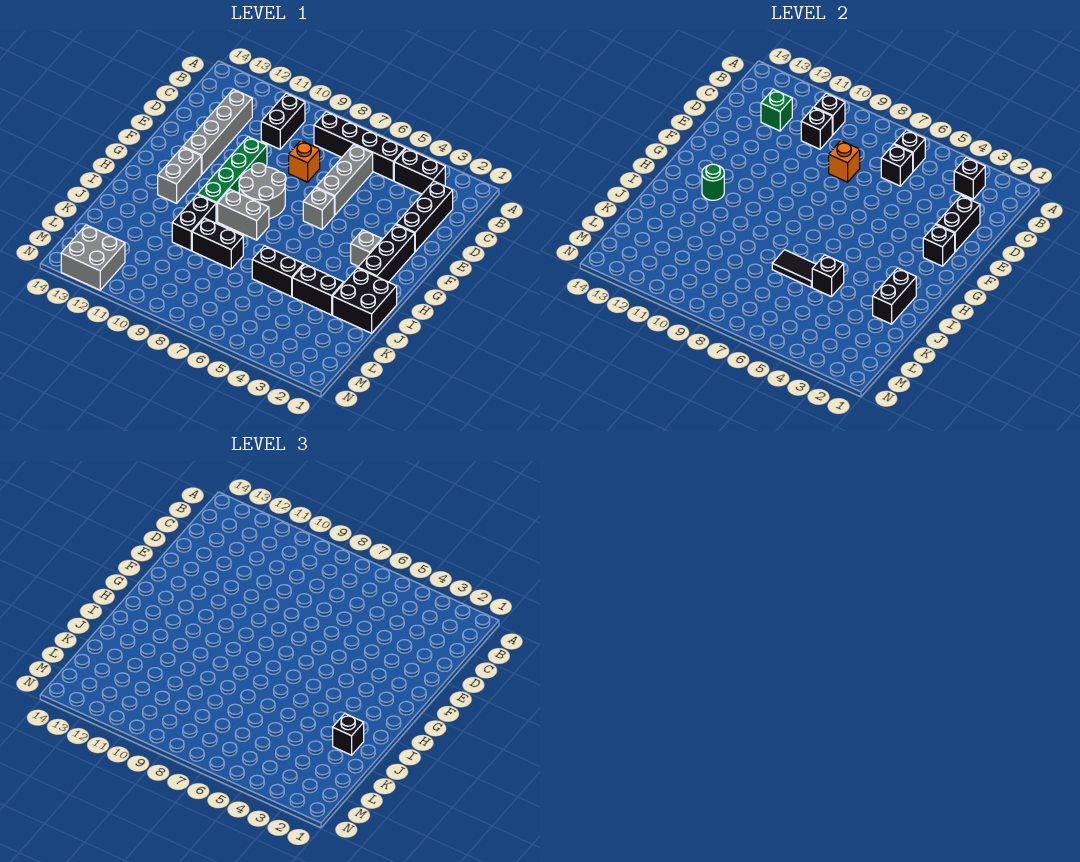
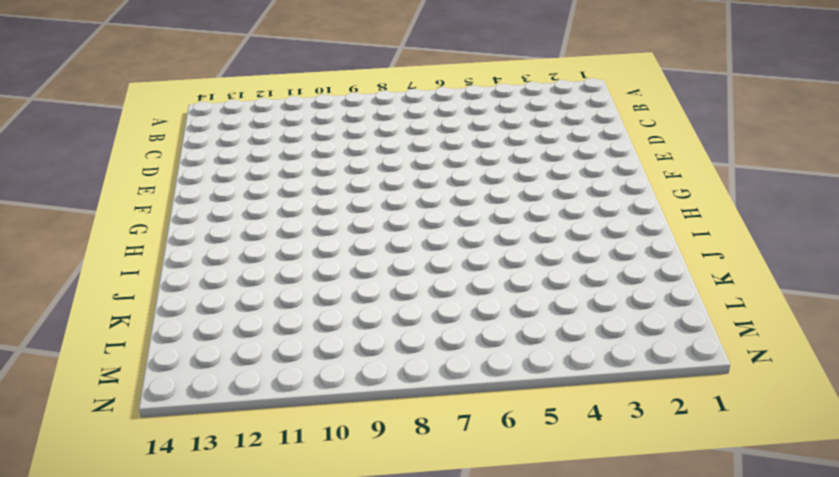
none -> black 1x2 brick [394,148,445,194]
none -> black 1x4 brick [314,111,405,181]
none -> black 1x2 brick [261,93,305,149]
none -> black 1x3 brick [396,181,453,252]

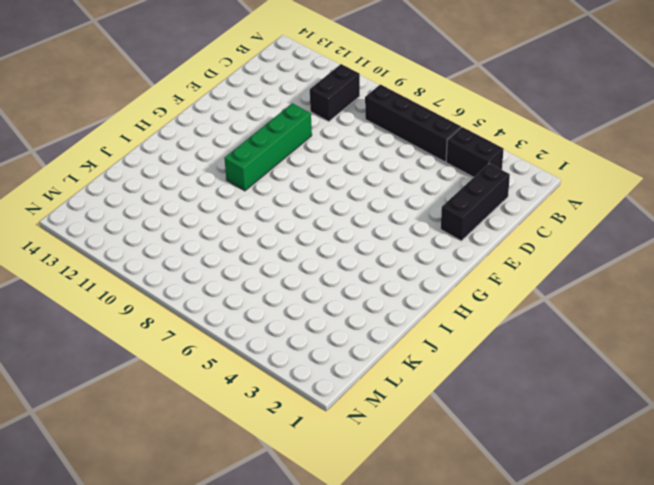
none -> grey 1x3 brick [316,144,373,215]
none -> grey 1x4 brick [183,89,252,174]
none -> orange 1x1 brick [289,141,320,182]
none -> black 1x3 brick [358,225,415,282]

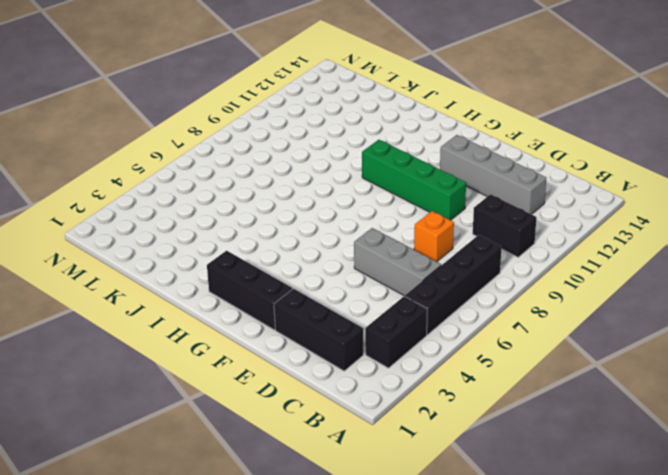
none -> grey 1x1 brick [303,188,334,229]
none -> grey 2x2 round brick [239,163,286,219]
none -> grey 1x1 brick [351,230,382,267]
none -> grey 1x2 brick [158,147,201,203]

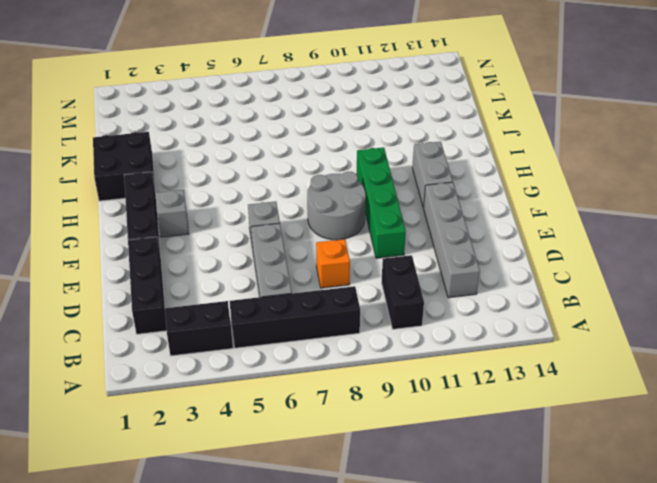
none -> grey 1x2 brick [218,189,269,240]
none -> black 1x2 brick [172,194,216,251]
none -> black 1x2 brick [292,264,344,315]
none -> black 1x2 brick [252,246,304,297]

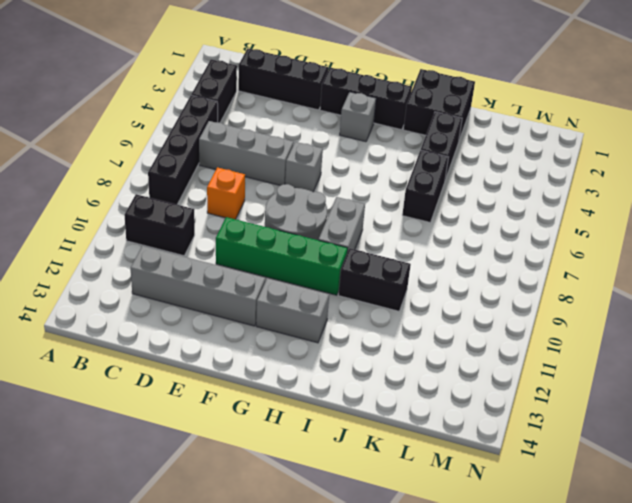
none -> black 1x2 brick [192,218,243,269]
none -> grey 2x2 brick [61,225,125,290]
none -> black 1x1 brick [954,157,985,199]
none -> black 1x1 brick [894,130,925,171]

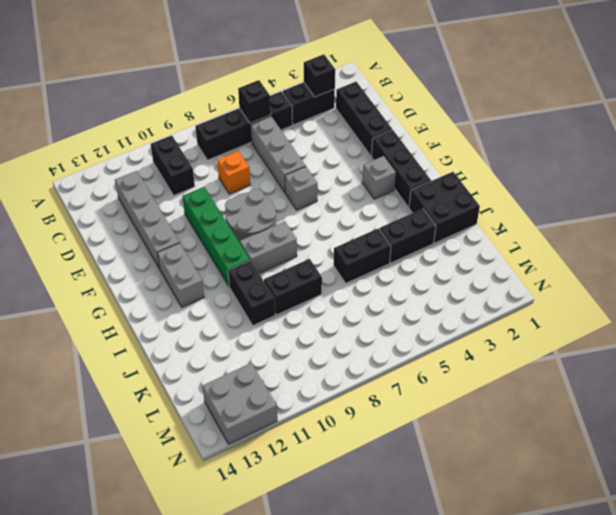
none -> black 1x1 brick [814,93,845,135]
none -> black 1x1 brick [881,144,913,186]
none -> black 1x1 brick [801,108,832,149]
none -> green 1x1 brick [761,89,792,131]

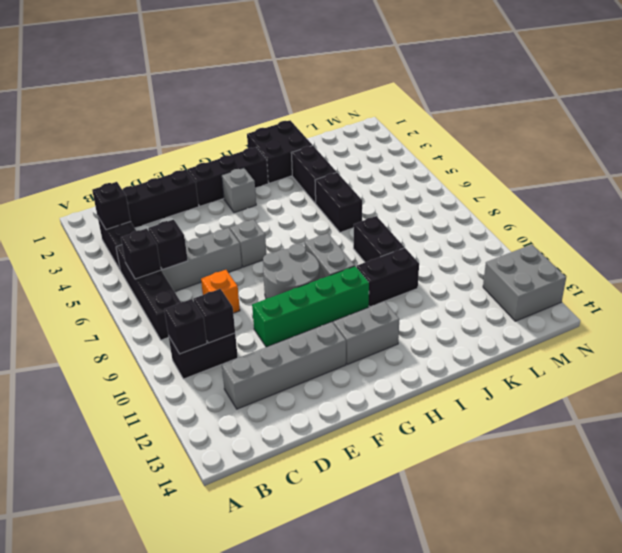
none -> green 1x1 brick [761,89,792,131]
none -> black 1x2 brick [936,196,980,252]
none -> orange 1x1 brick [829,141,860,182]
none -> black 1x1 brick [923,225,955,266]

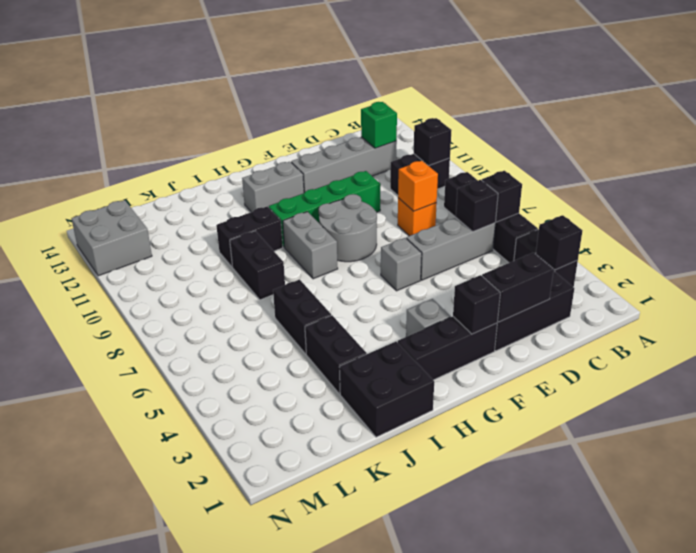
none -> black 1x1 brick [801,108,832,149]
none -> green 1x1 round brick [702,164,724,200]
none -> black 1x2 brick [873,268,916,324]
none -> black 1x1 brick [812,255,844,297]

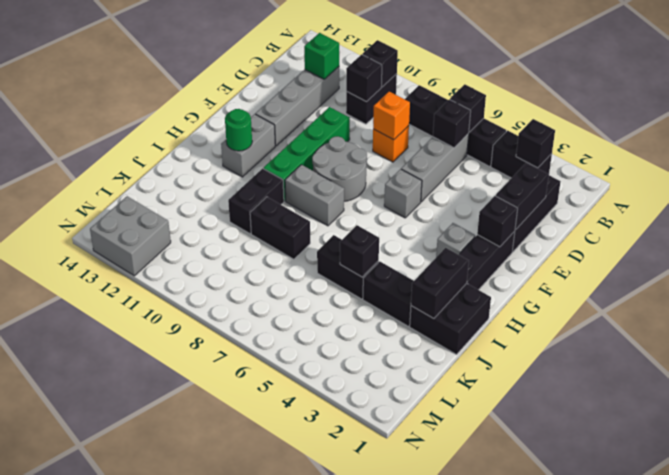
none -> black 1x2 tile [772,250,816,287]
none -> black 1x1 brick [333,714,364,755]

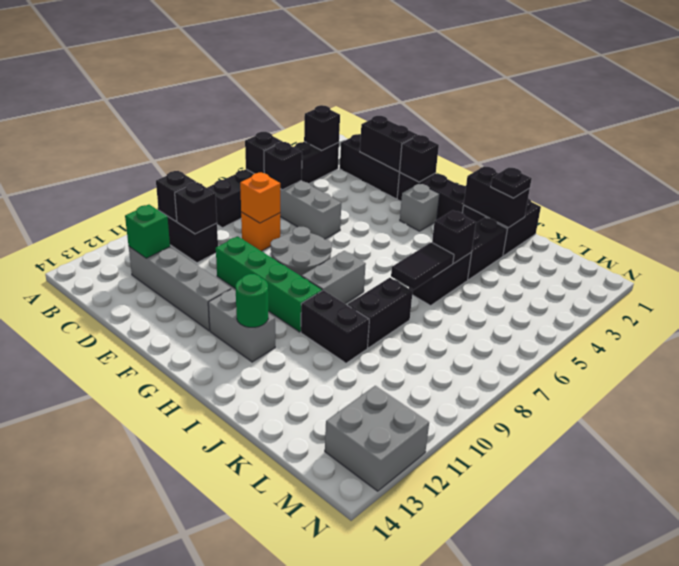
black 1x1 plate [491,168,532,198] -> black 1x1 brick [333,714,364,755]
none -> grey 1x1 brick [303,188,334,229]

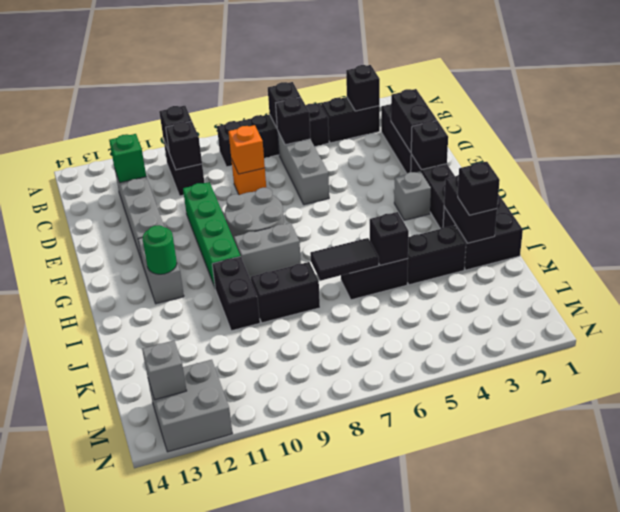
grey 1x1 brick [142,341,187,400] -> grey 1x1 brick moved to [303,188,334,229]

